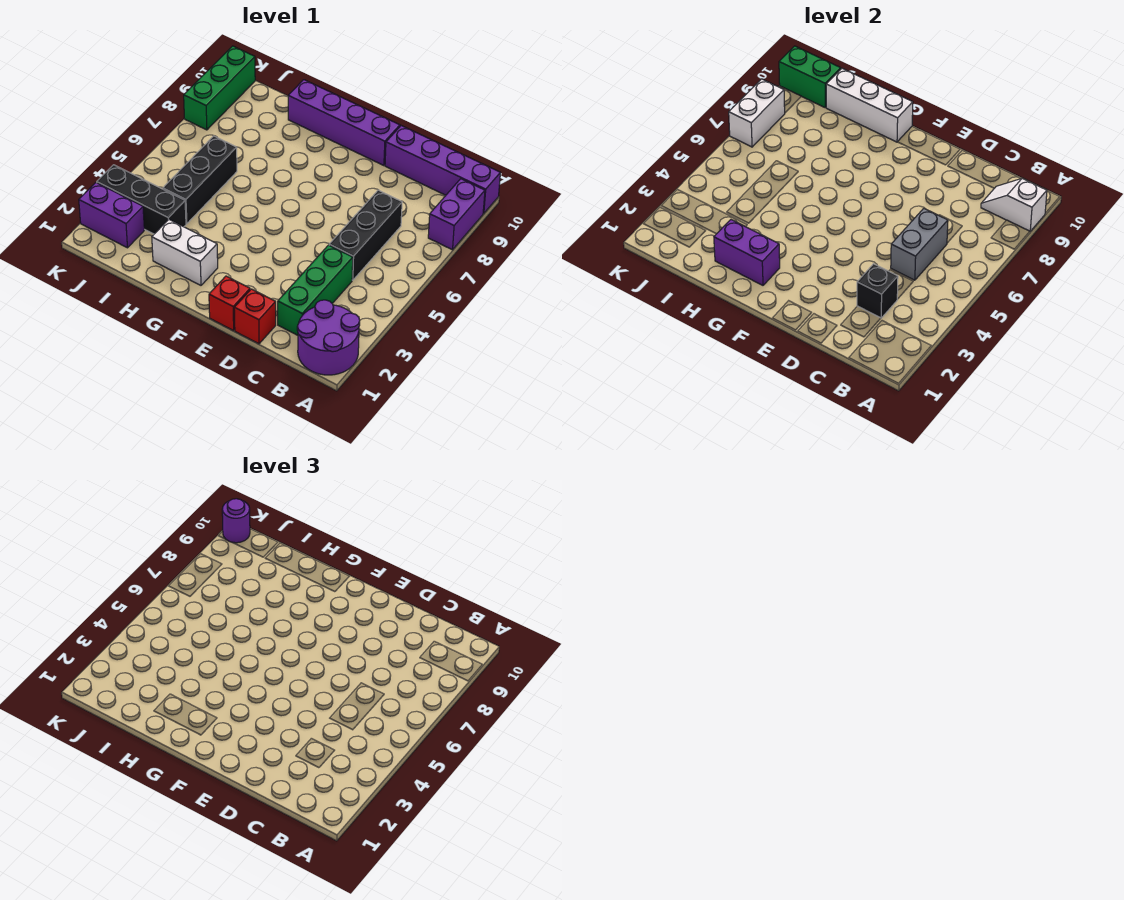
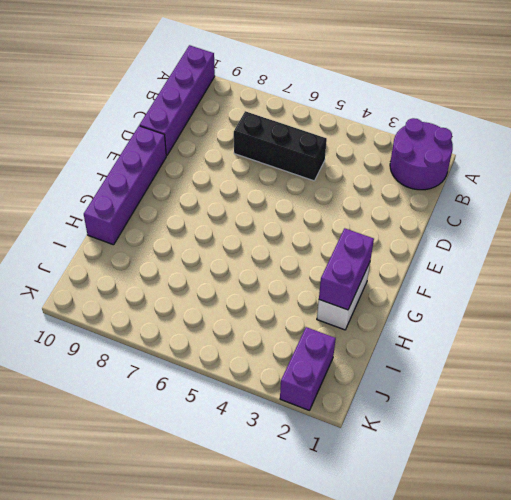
none -> purple 1x2 brick [428,179,485,250]
none -> green 1x3 brick [278,245,353,335]
none -> red 1x1 brick [234,289,276,344]

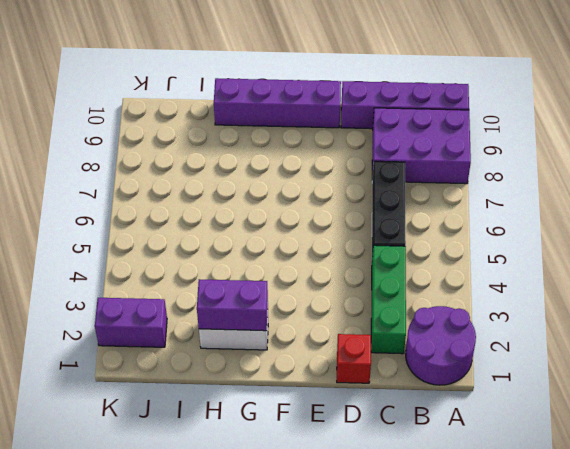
purple 2x3 brick [372,108,471,184] -> purple 1x2 brick [428,179,485,250]
none -> red 1x1 brick [209,276,250,331]
none -> black 1x3 brick [97,165,186,234]
none -> black 1x3 brick [163,136,237,224]

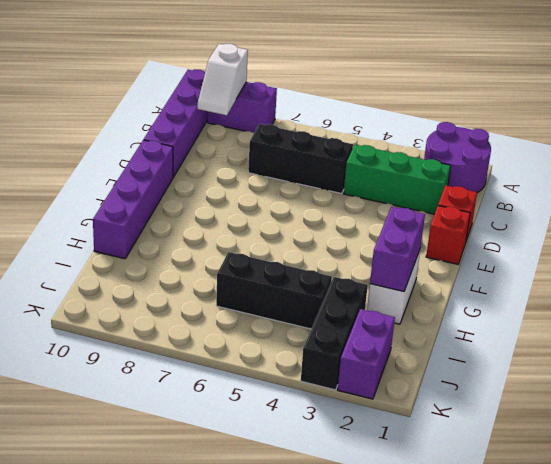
none -> green 1x3 brick [184,46,255,130]
none -> black 1x1 brick [857,264,898,318]
none -> grey 1x2 brick [891,208,948,280]

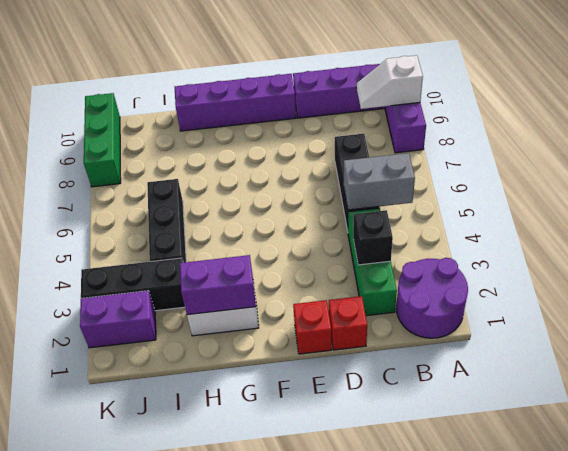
grey 1x2 brick [344,153,415,210] -> grey 1x2 brick turned to [891,208,948,280]
none -> white 1x3 brick [826,69,913,142]
none -> green 1x2 brick [779,46,841,107]
none -> white 1x2 brick [729,79,785,147]

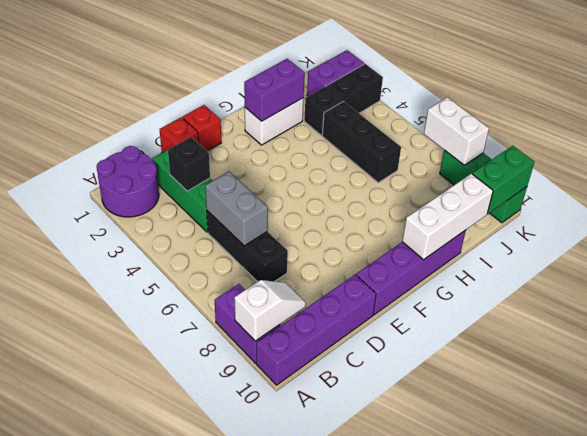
none -> purple 1x1 round brick [222,499,250,543]

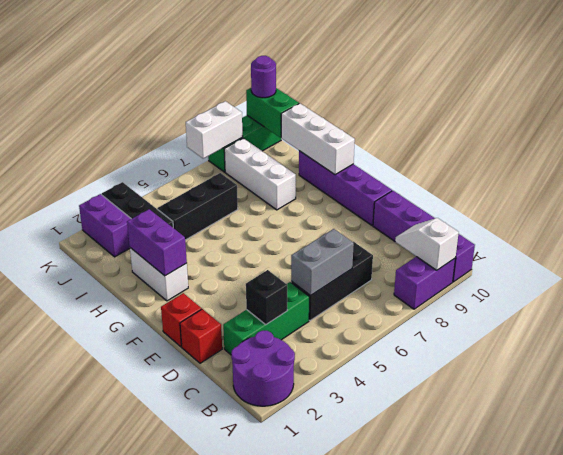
white 1x3 brick [224,138,296,210] -> none

